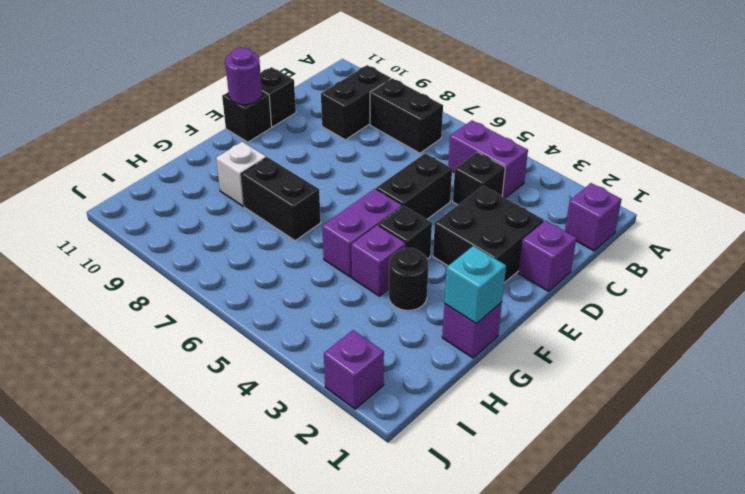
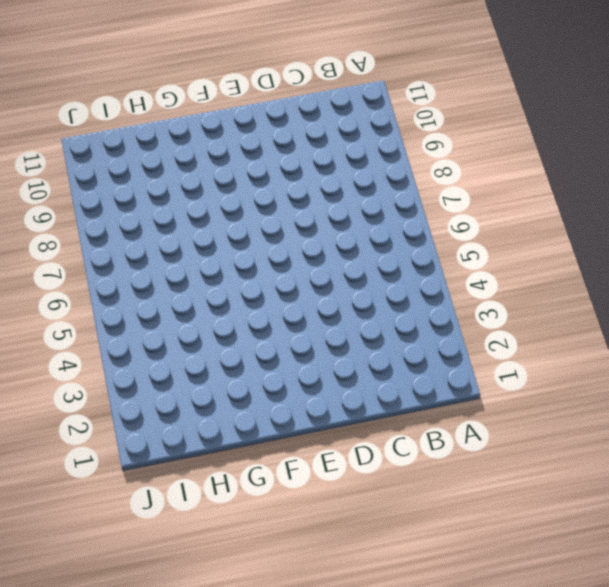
none -> purple 1x1 brick [565,183,622,251]
none -> purple 1x2 brick [448,121,528,198]
none -> black 1x2 brick [370,78,443,153]

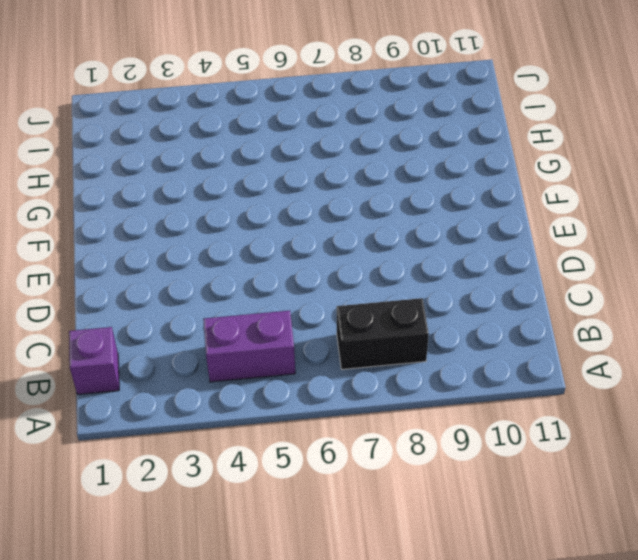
none -> black 1x2 brick [321,65,391,140]
none -> black 1x1 brick [453,152,505,205]
none -> purple 1x1 brick [518,221,576,291]

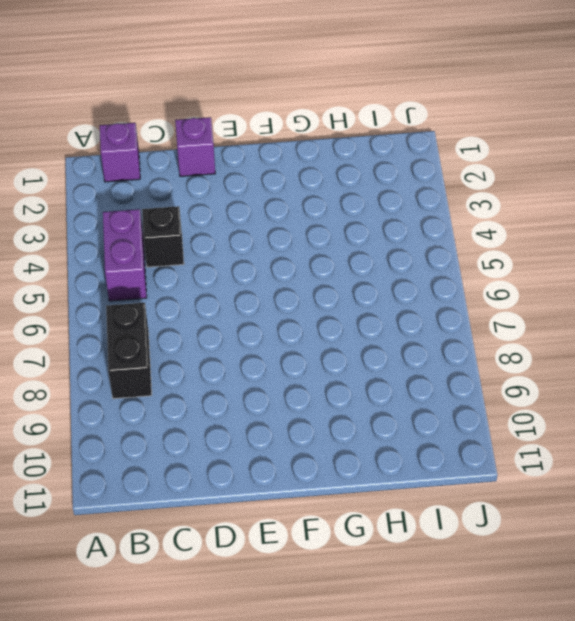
none -> black 1x2 brick [321,65,391,140]
none -> black 2x2 brick [433,186,544,283]
none -> black 1x2 brick [376,153,452,219]

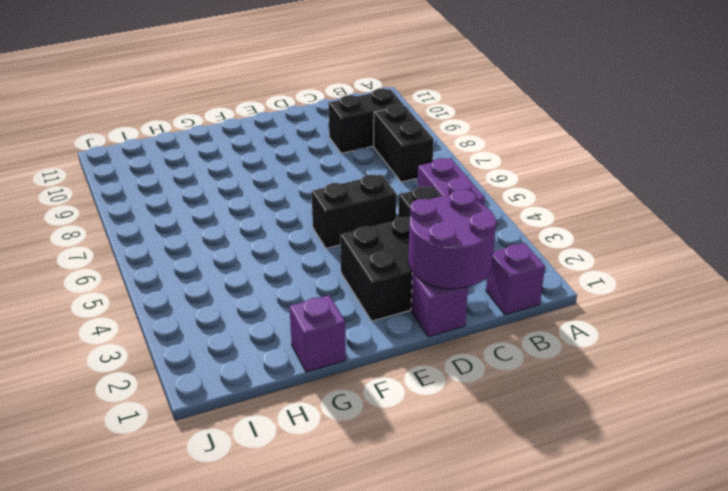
purple 2x2 round brick [408,189,497,289] -> none
none -> black 1x1 brick [261,67,296,127]
none -> black 1x1 brick [222,91,272,142]
none -> black 1x1 brick [379,206,432,259]

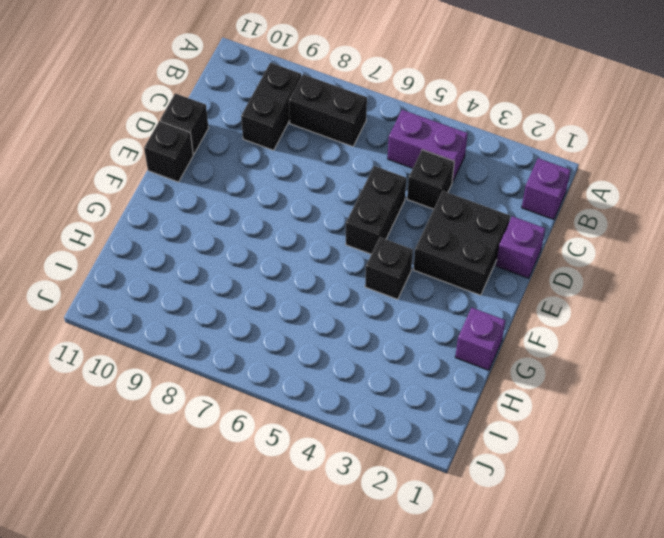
none -> purple 1x2 brick [322,189,402,277]
none -> black 1x1 round brick [389,248,428,310]
none -> purple 1x1 brick [351,225,406,296]

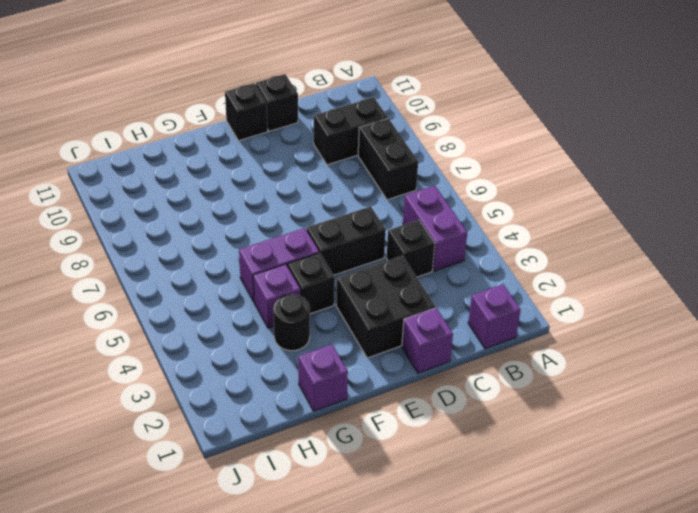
none -> black 1x2 brick [241,157,321,241]
none -> white 1x1 brick [216,142,266,206]
none -> purple 1x1 brick [324,330,384,409]

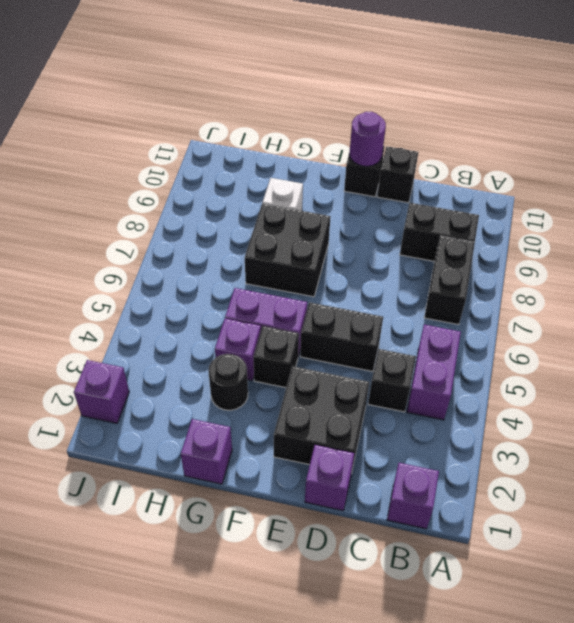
black 2x2 brick [245,204,331,297] -> black 1x2 brick [241,157,321,241]
none -> cyan 1x1 brick [445,246,506,324]

